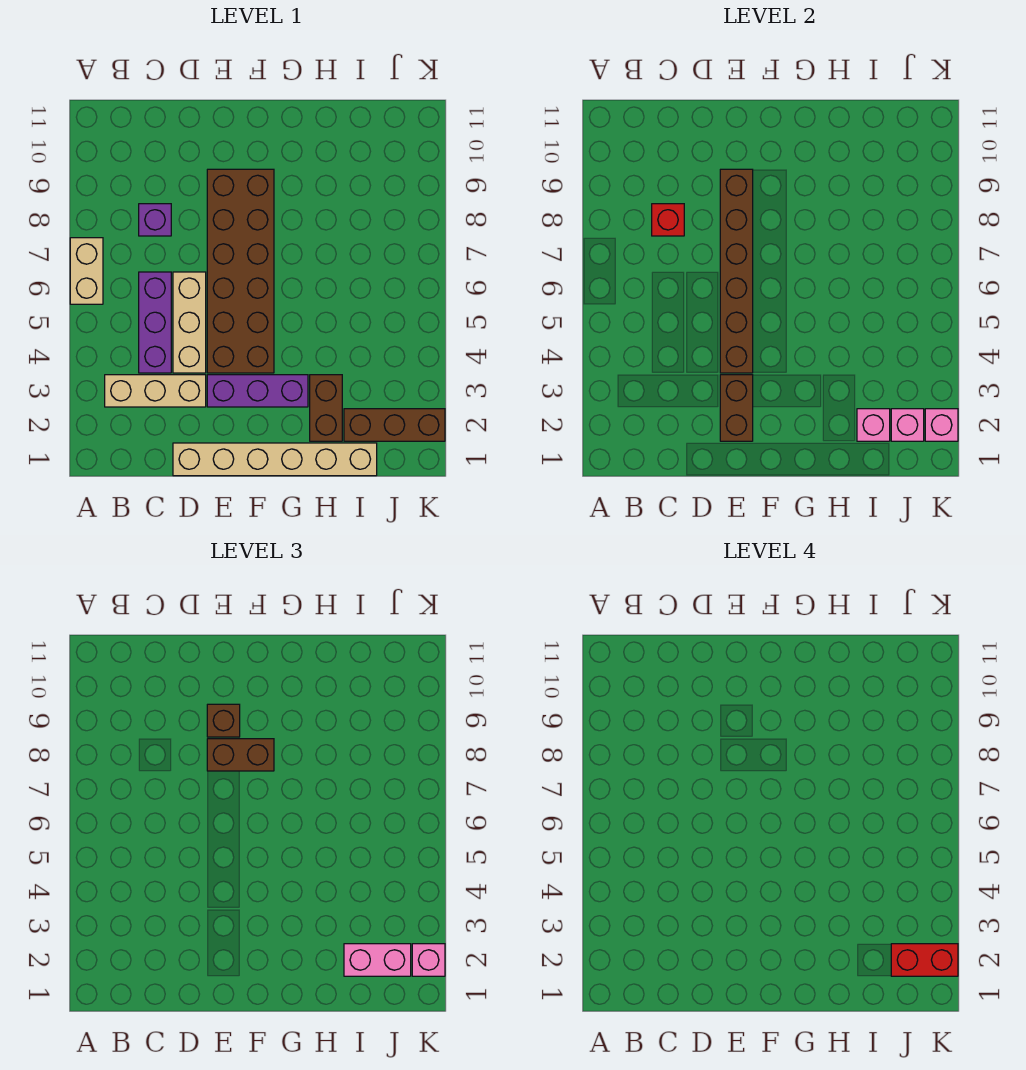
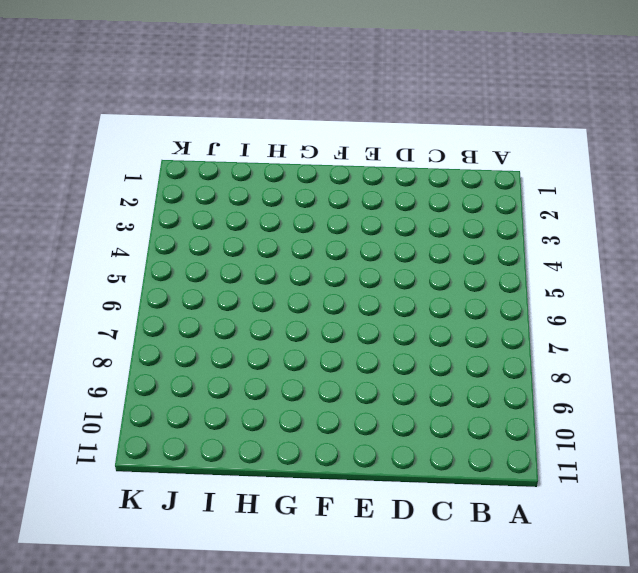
none -> tan 1x2 brick [70,238,103,304]
none -> tan 1x3 brick [105,375,206,407]
none -> purple 1x3 brick [139,272,171,373]

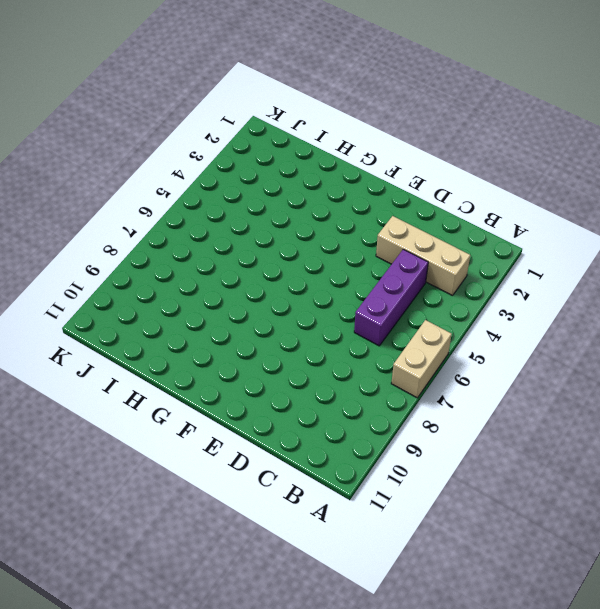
none -> purple 1x1 brick [139,204,171,236]
none -> tan 1x6 brick [173,443,377,476]
none -> tan 1x3 brick [173,272,206,373]

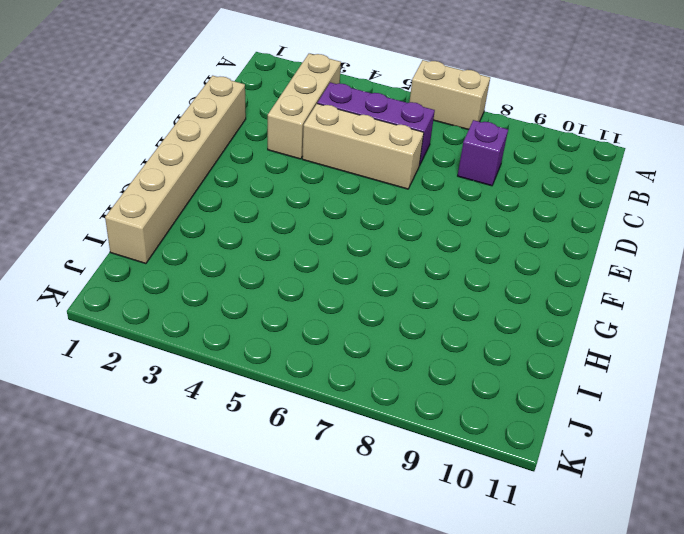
none -> purple 1x3 brick [207,375,308,407]
none -> brown 2x6 brick [207,169,274,373]
none -> brown 1x2 brick [310,375,342,441]

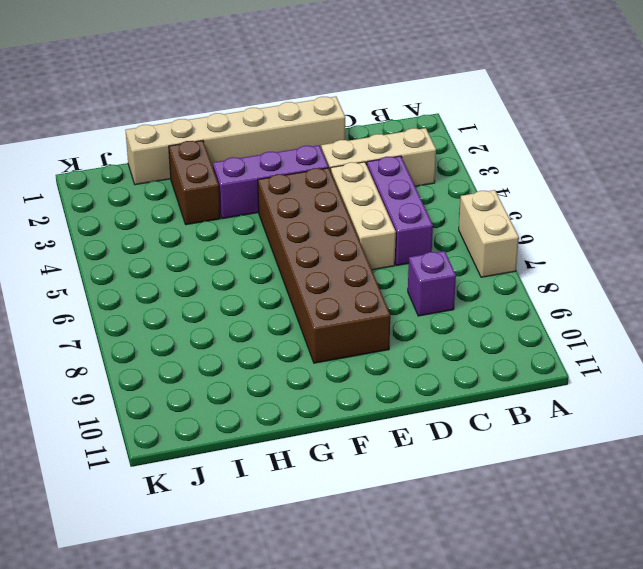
none -> brown 1x3 brick [344,409,445,441]
none -> red 1x1 brick [652,204,684,236]
none -> brown 1x2 brick [720,375,753,441]

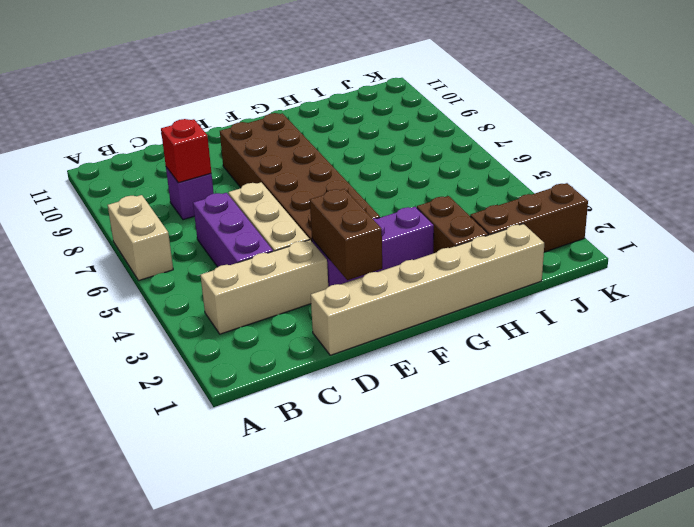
none -> brown 1x6 brick [720,169,753,373]
none -> pink 1x1 brick [857,409,890,441]
none -> pink 1x1 brick [891,409,924,441]

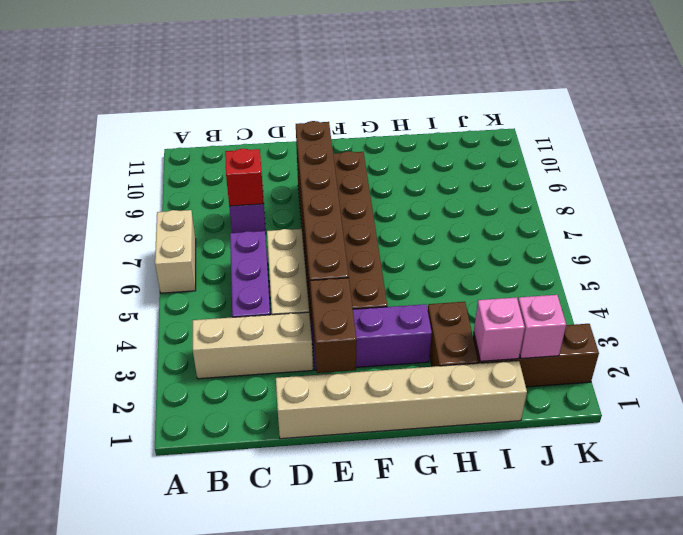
none -> pink 1x1 brick [925,409,958,441]
none -> brown 1x2 brick [207,739,274,771]
none -> brown 1x1 brick [207,704,240,737]

